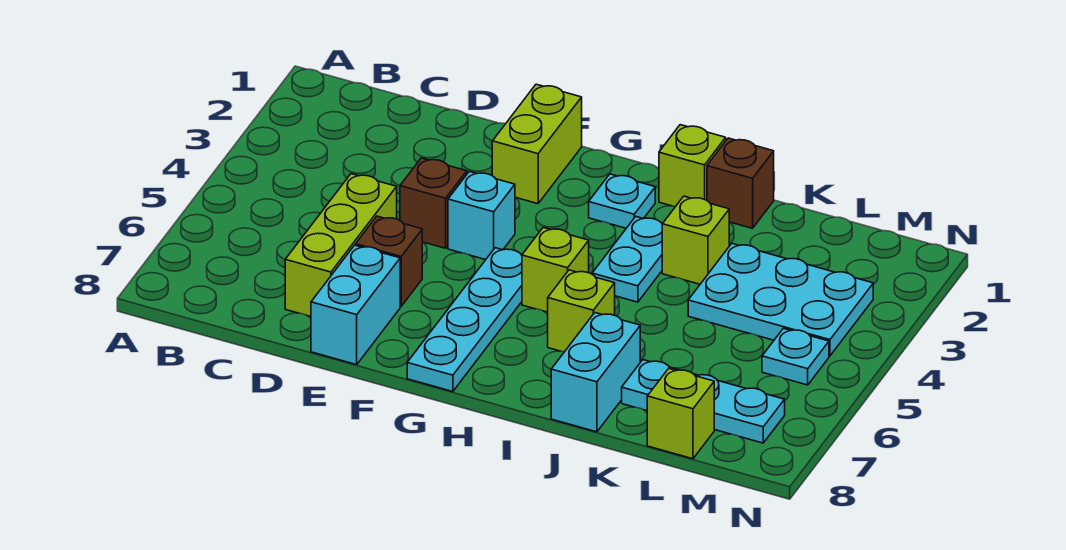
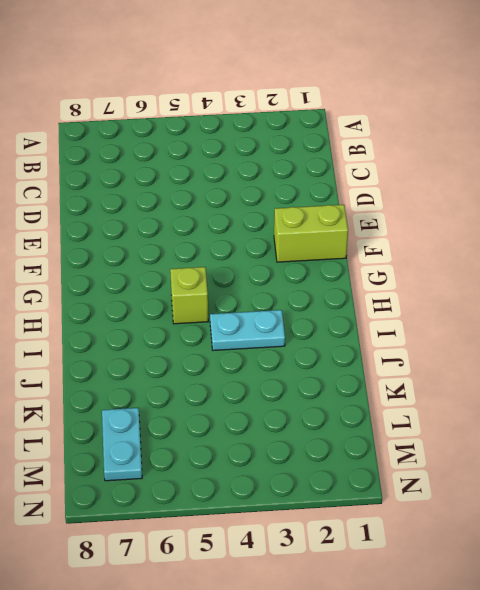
cyan 1x2 plate [102,408,142,481] -> cyan 1x3 plate [622,360,785,443]
none -> lime 1x3 brick [285,174,397,317]
none -> brown 1x1 brick [400,158,467,248]
none -> brown 1x1 brick [356,216,422,306]

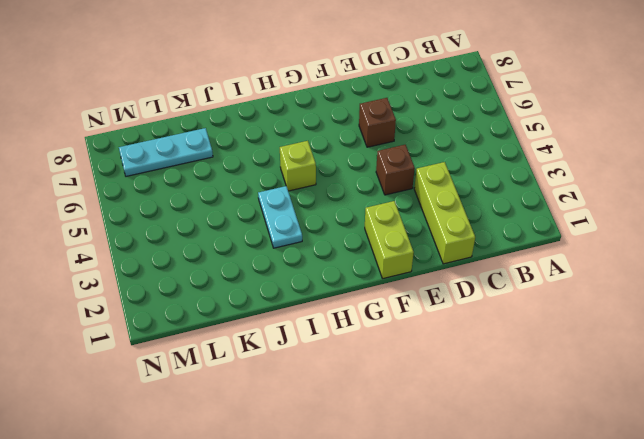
lime 1x3 brick [414,162,475,264] -> lime 1x3 brick moved to [285,174,397,317]
none -> cyan 1x2 brick [311,245,400,365]
none -> cyan 1x1 brick [448,171,515,260]
none -> cyan 1x4 plate [407,248,522,392]

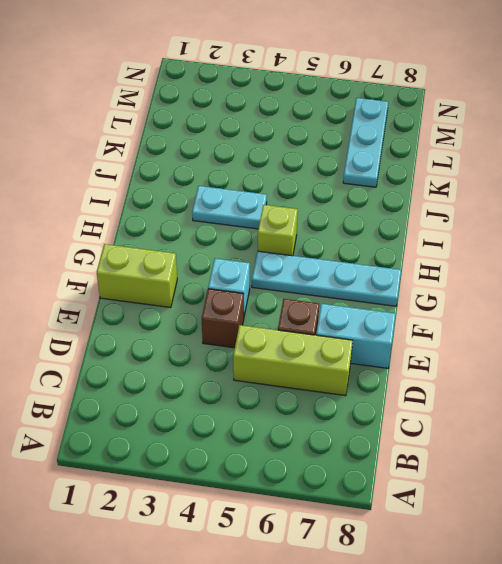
none -> cyan 1x1 plate [589,174,655,228]
none -> lime 1x1 brick [659,125,726,207]
none -> lime 1x1 brick [548,270,615,352]

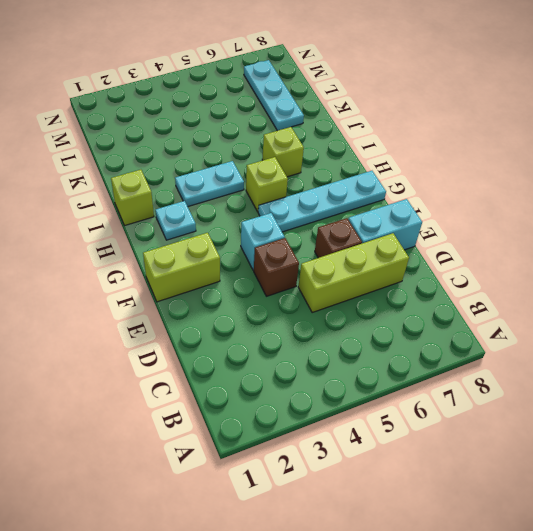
none -> brown 1x1 brick [707,138,774,228]
none -> lime 1x1 brick [662,196,729,284]
none -> cyan 1x2 brick [551,313,640,432]

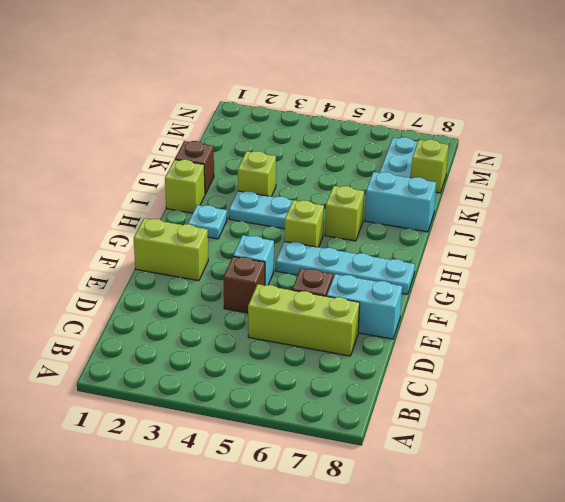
none -> cyan 2x3 plate [688,244,873,356]
none -> cyan 1x1 plate [762,328,829,385]

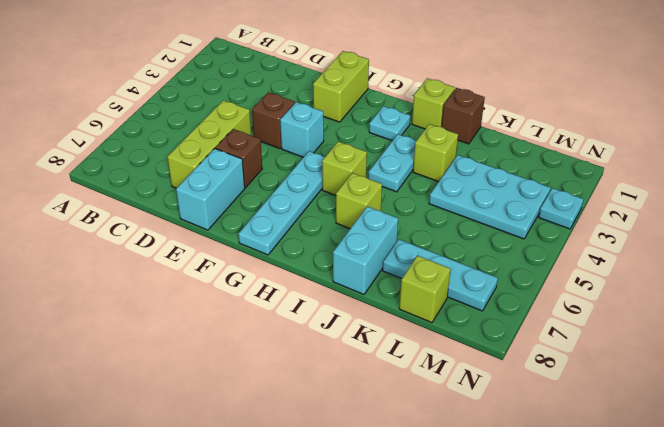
cyan 1x1 plate [539,188,583,229] -> cyan 1x1 plate moved to [762,328,829,385]

